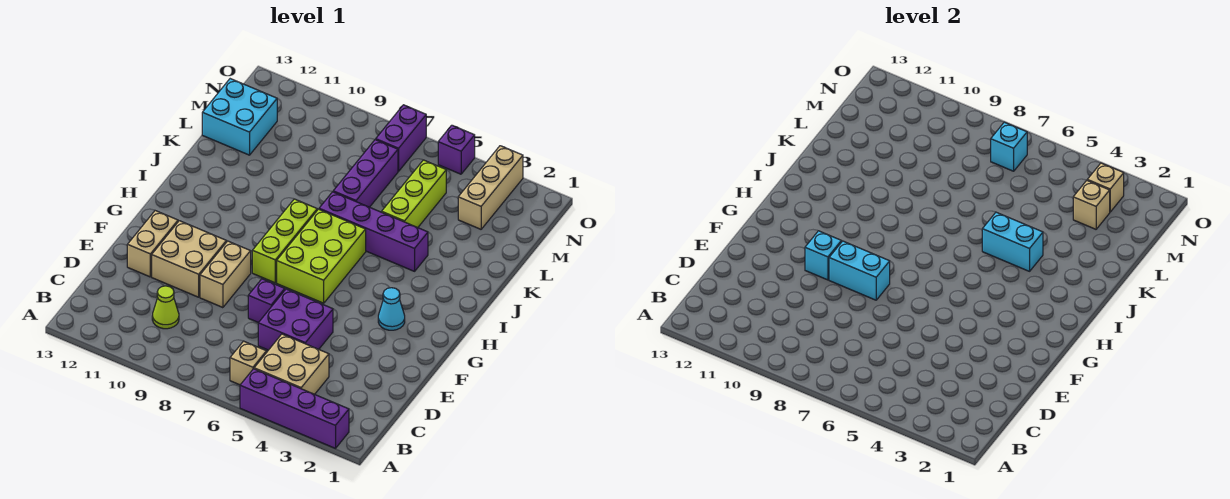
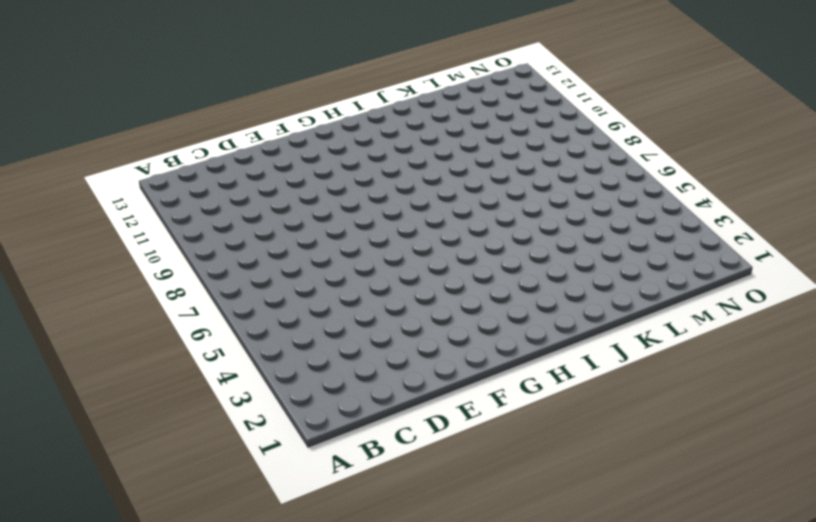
none -> purple 1x4 brick [240,369,349,448]
none -> tan 2x2 brick [254,334,329,394]
none -> tan 1x1 brick [230,341,266,385]

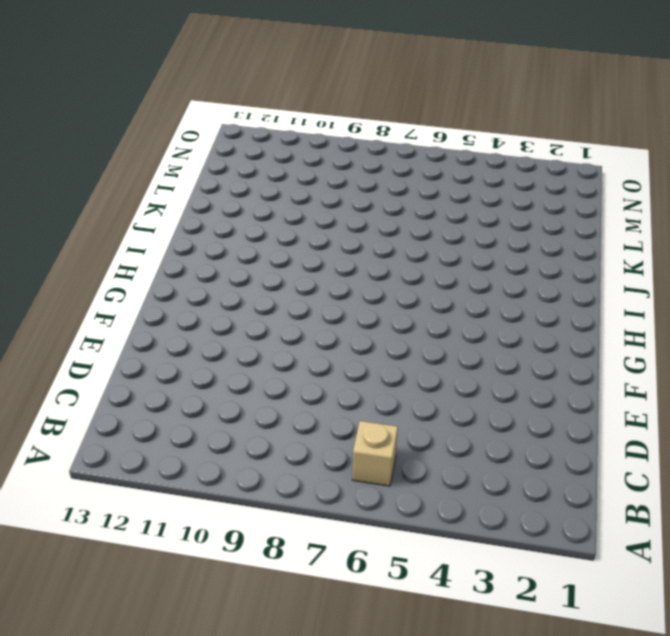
none -> purple 1x4 brick [240,369,349,448]
none -> tan 2x2 brick [254,334,329,394]
none -> lime 1x1 cone [152,286,179,329]

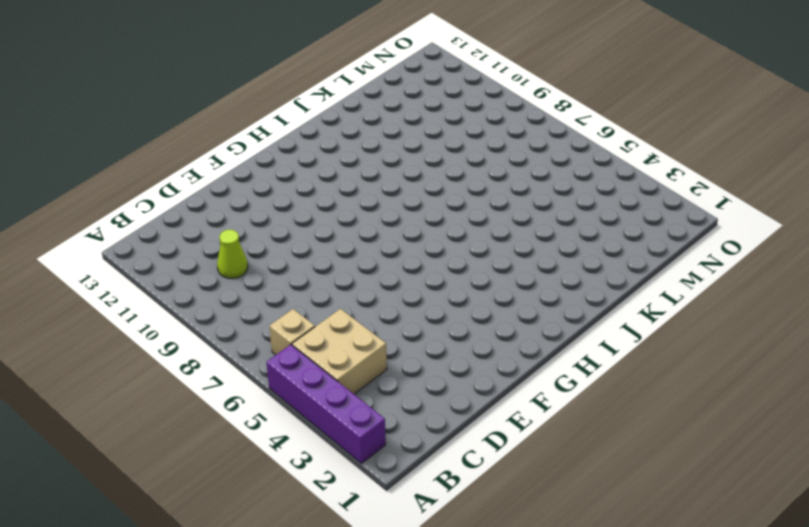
none -> purple 2x2 brick [258,289,333,350]
none -> purple 1x1 brick [248,279,285,323]
none -> tan 1x2 brick [200,241,251,308]

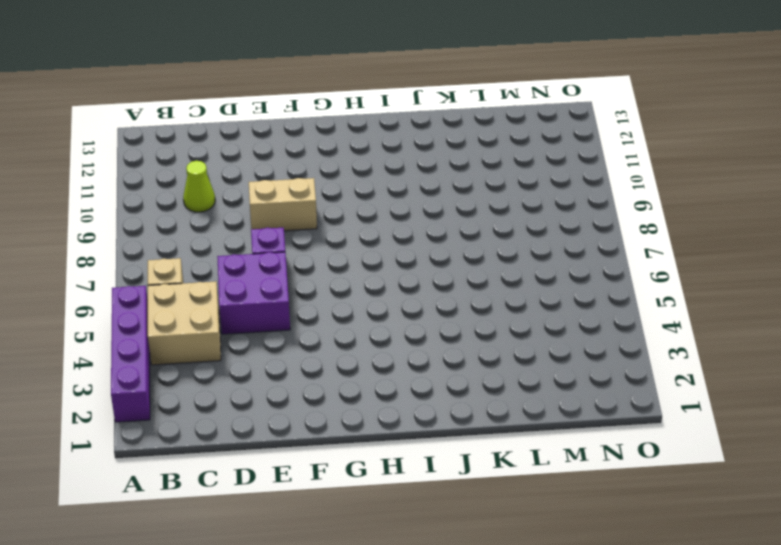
none -> tan 2x2 brick [152,221,226,297]
none -> tan 1x2 brick [127,211,178,277]
none -> cyan 1x1 cone [378,288,405,330]

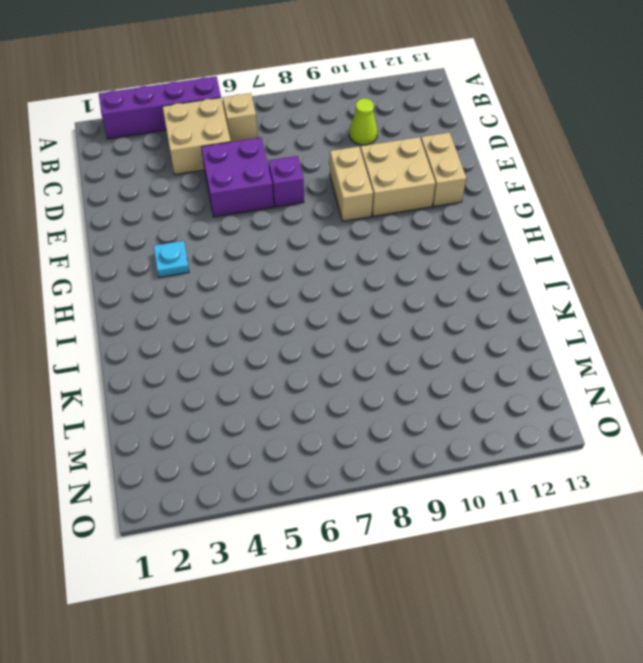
cyan 1x1 plate [154,241,189,277] -> cyan 1x1 cone [378,288,405,330]
none -> lime 2x3 brick [277,209,366,303]
none -> lime 1x3 brick [252,199,317,283]
none -> purple 1x4 brick [319,192,428,271]

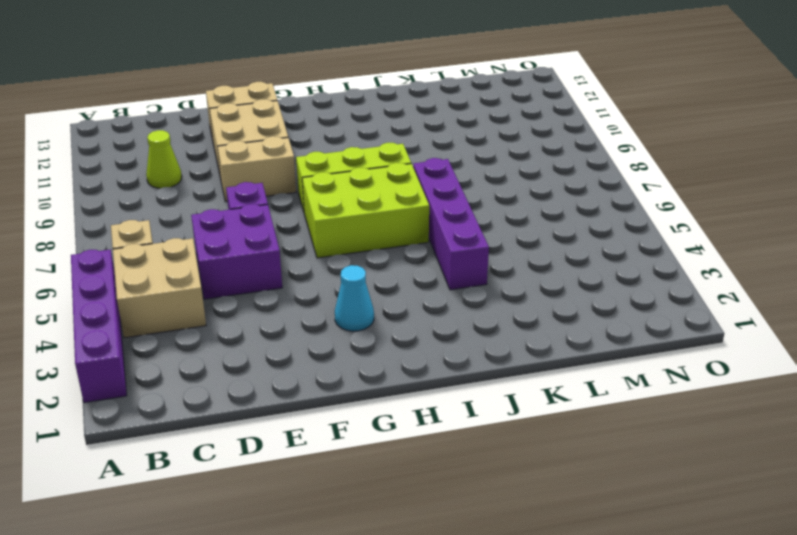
none -> lime 1x3 brick [382,160,446,228]
none -> purple 1x3 brick [333,140,398,207]
none -> cyan 2x2 brick [202,79,277,155]

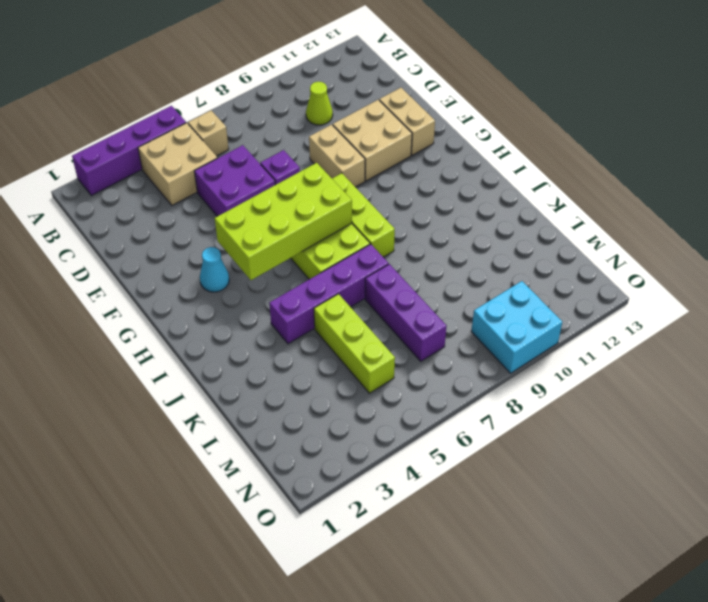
lime 2x4 brick [215,163,352,280] -> none
cyan 2x2 brick [471,281,562,373] -> cyan 2x2 brick moved to [202,79,277,155]
none -> tan 1x3 brick [458,146,523,229]
none -> purple 1x2 brick [376,105,426,171]
none -> purple 1x1 brick [438,125,475,174]

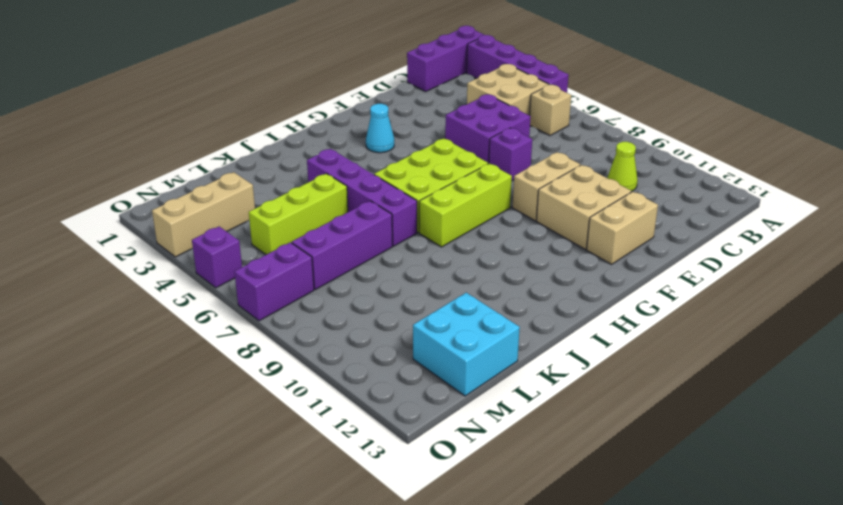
purple 1x3 brick [407,26,484,92] -> none
none -> cyan 1x2 brick [829,241,890,300]
none -> cyan 1x1 brick [805,231,841,280]
none -> cyan 1x2 brick [982,212,1043,271]

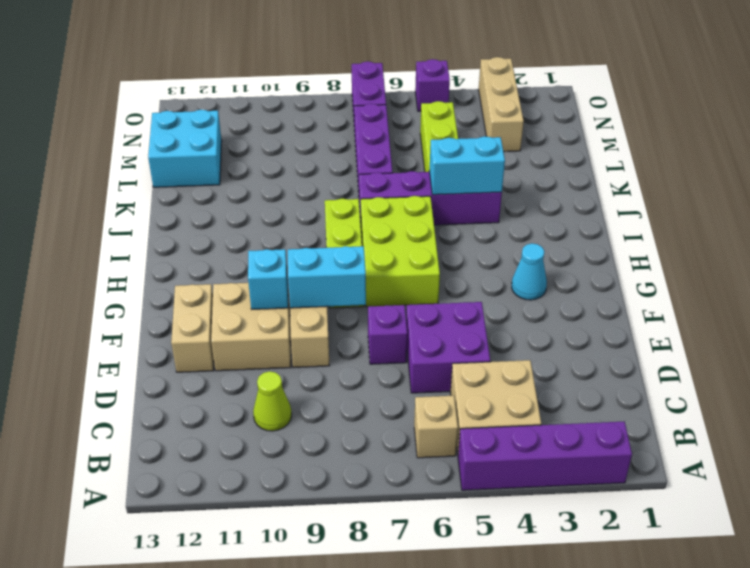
none -> tan 1x1 brick [1073,181,1110,229]
none -> tan 1x1 brick [1087,163,1124,212]
none -> cyan 1x1 brick [991,122,1027,171]

